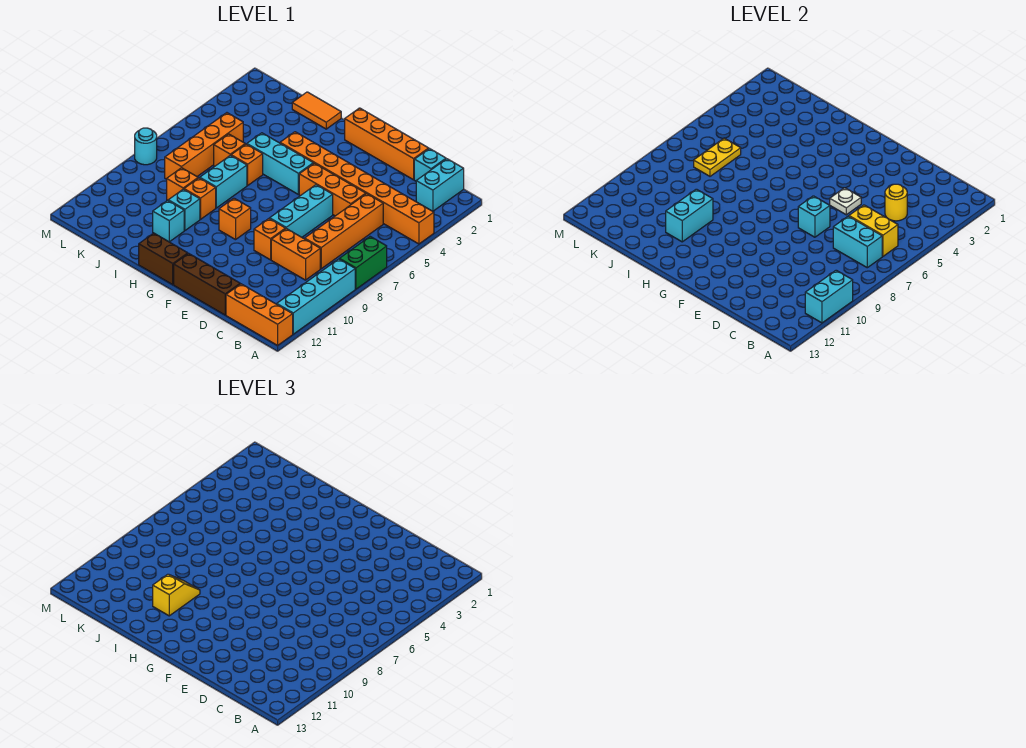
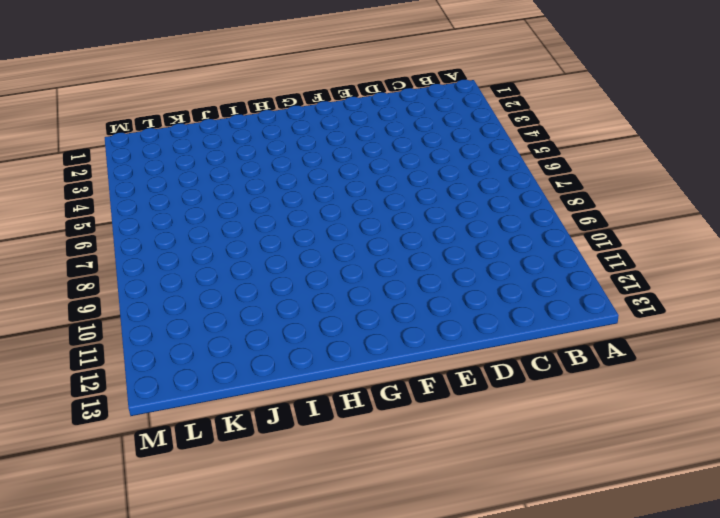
none -> orange 1x8 brick [280,132,434,244]
none -> green 1x2 brick [340,237,387,289]
none -> cyan 1x4 brick [277,259,355,334]
none -> orange 1x3 brick [226,284,293,345]

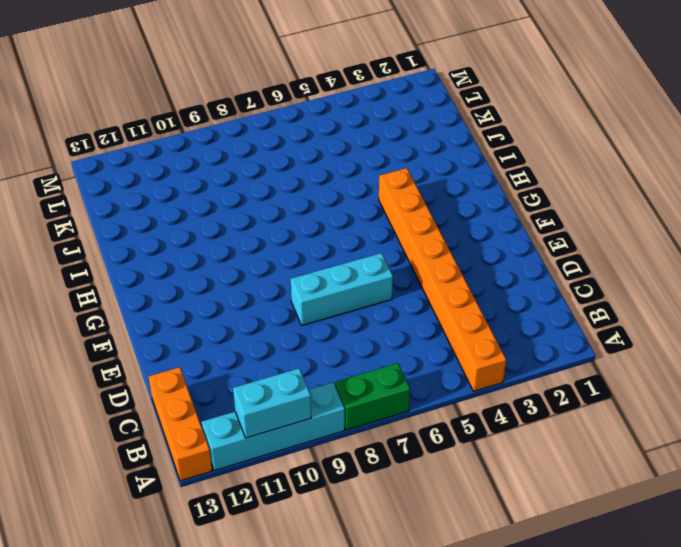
none -> cyan 1x2 brick [416,159,464,211]
none -> cyan 1x1 brick [414,149,446,181]
none -> orange 1x4 brick [305,194,383,269]
none -> orange 1x2 brick [271,229,320,280]

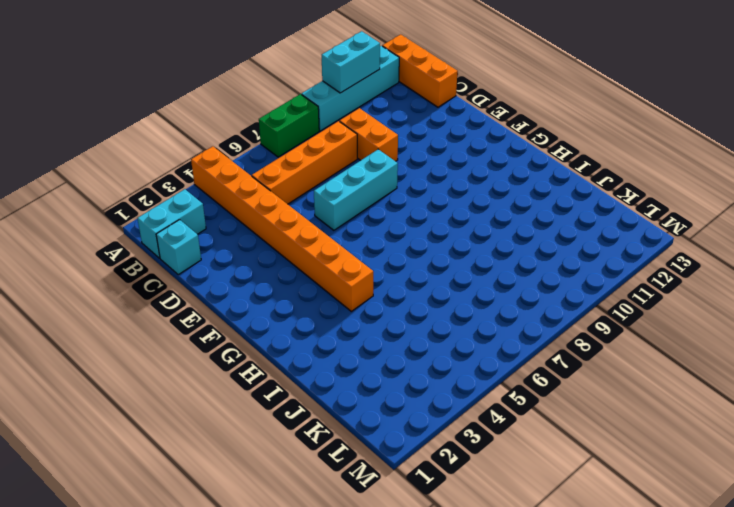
none -> orange 1x4 brick [345,108,429,180]
none -> orange 1x3 brick [299,163,366,216]
none -> brown 1x3 brick [174,253,240,315]
none -> orange 1x1 brick [254,219,286,260]

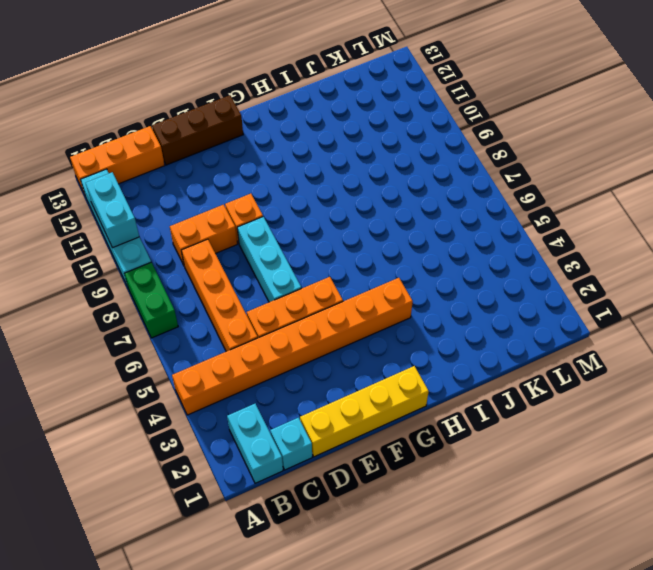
yellow 1x4 brick [300,366,429,457] -> orange 1x4 brick [345,108,429,180]
none -> cyan 1x3 brick [247,133,313,194]
none -> orange 1x1 brick [219,198,251,240]
none -> brown 1x2 brick [139,233,188,285]
none -> orange 1x2 tile [292,92,341,129]

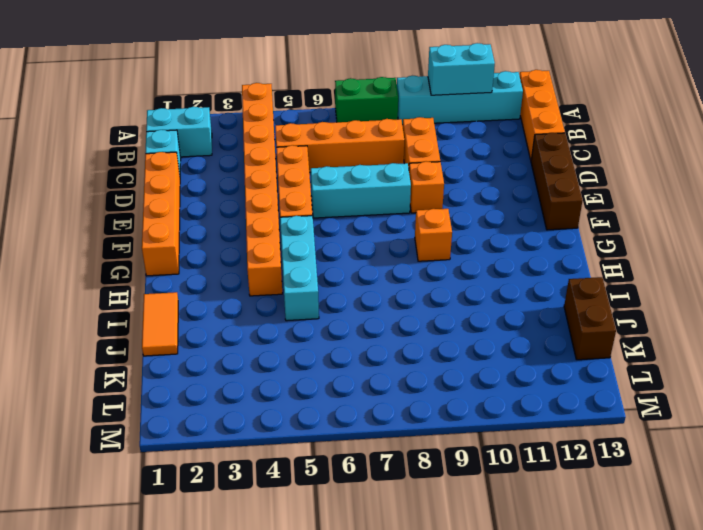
brown 1x2 brick [564,277,616,360] -> brown 1x2 brick moved to [139,233,188,285]
none -> orange 1x1 brick [231,144,263,185]
none -> cyan 1x2 brick [200,155,247,208]
none -> orange 1x1 brick [184,178,216,219]
none -> cyan 1x1 brick [168,189,200,231]

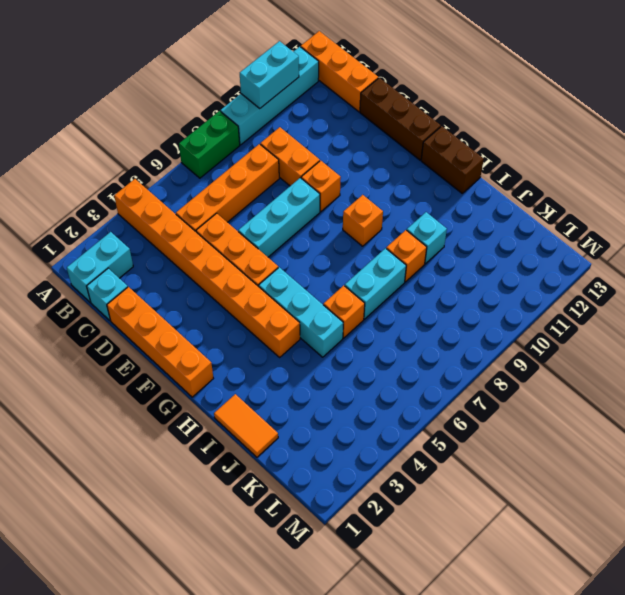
none -> cyan 1x1 brick [153,200,184,242]
none -> orange 1x1 brick [214,134,245,166]
none -> orange 1x1 brick [167,168,198,200]
none -> orange 1x4 brick [165,113,243,179]

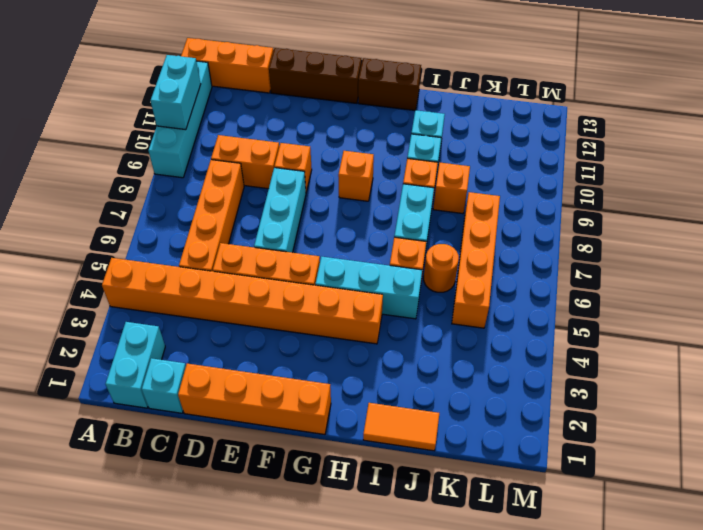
orange 1x1 round brick [424,244,459,292] -> orange 1x1 brick [214,134,245,166]
none -> green 1x2 brick [340,237,387,289]
none -> cyan 1x1 round brick [135,128,157,165]
none -> yellow 1x2 brick [849,205,898,256]
none -> cyan 1x2 brick [833,216,882,268]

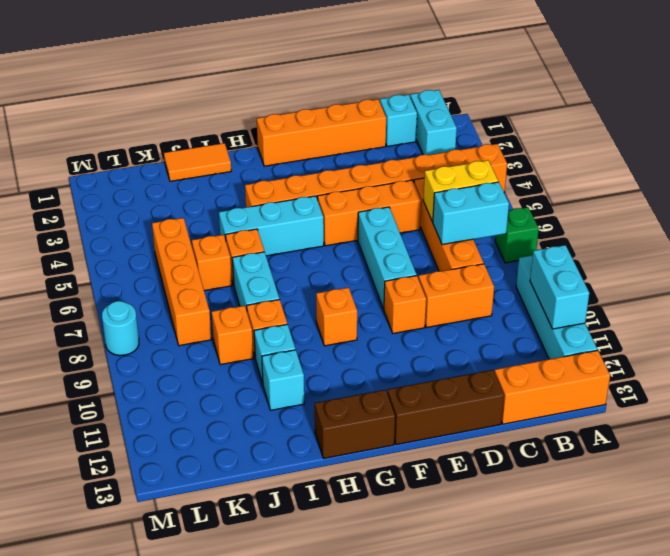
green 1x1 brick [495,207,539,263] -> green 1x2 brick [340,237,387,289]
none -> yellow 1x1 round brick [885,184,907,221]
none -> white 1x1 plate [830,188,861,215]
none -> cyan 1x1 brick [798,196,830,237]
none -> cyan 1x2 brick [666,189,713,242]

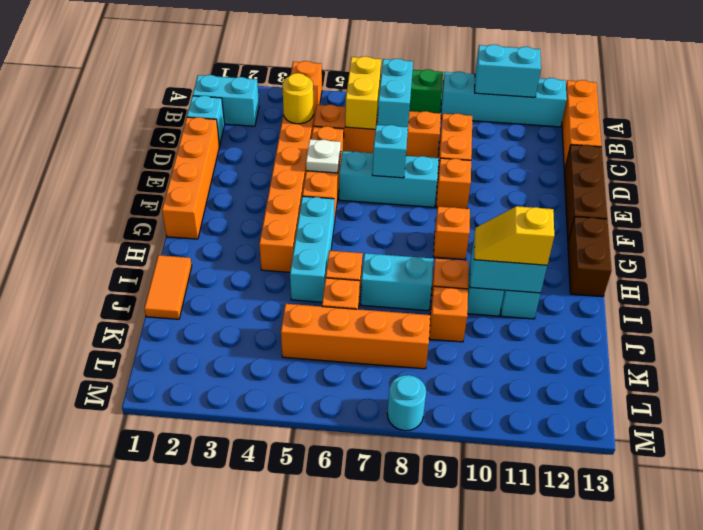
none -> yellow 1x2 plate [694,138,741,176]

